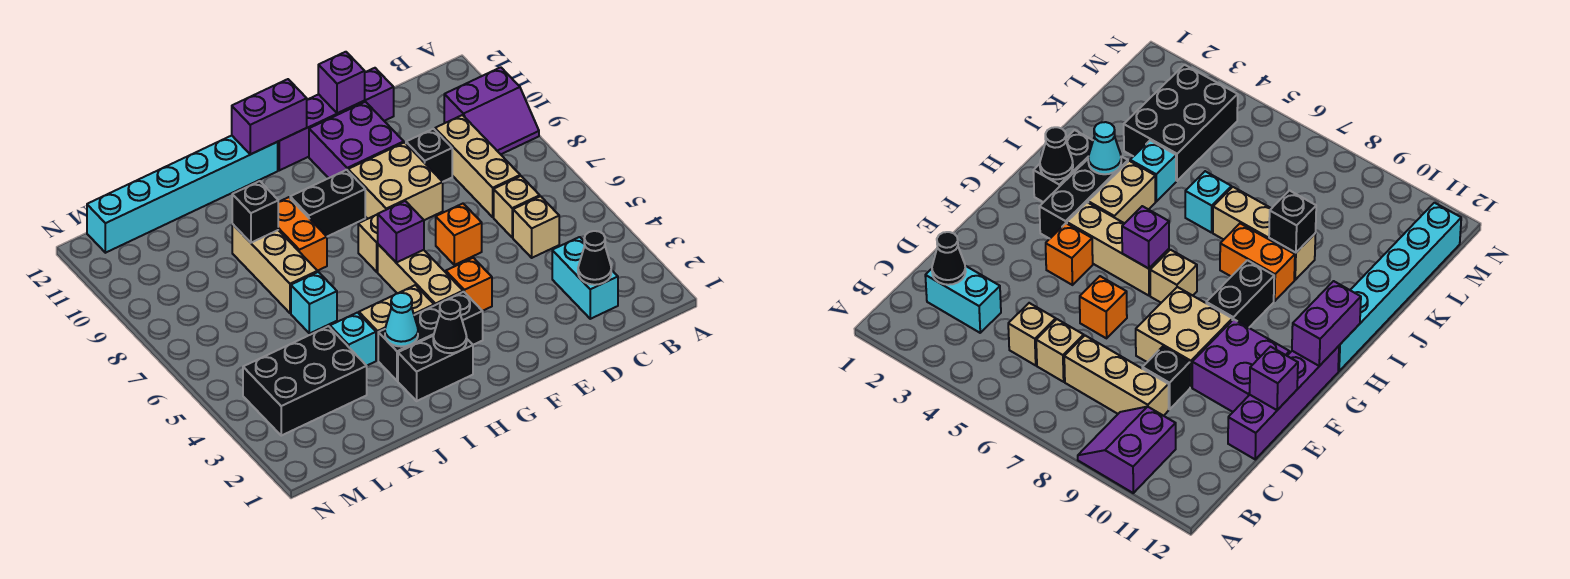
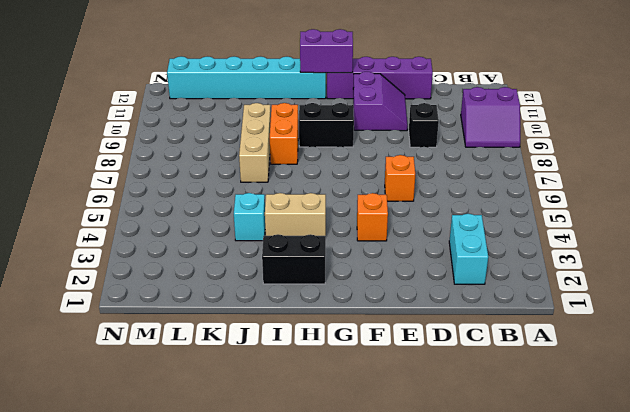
purple 2x2 slope [353,72,408,131] -> purple 2x2 brick [309,102,404,178]
none -> tan 1x1 brick [513,196,559,258]
none -> tan 1x1 brick [494,176,540,237]
none -> tan 1x3 brick [435,115,520,217]
none -> tan 2x2 brick [348,142,443,220]

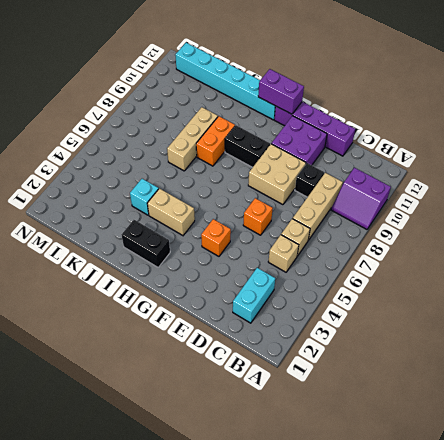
none -> black 1x3 brick [378,292,483,381]
none -> tan 1x3 brick [378,244,463,306]
none -> tan 1x1 brick [358,215,378,272]
none -> cyan 1x1 brick [291,272,337,334]

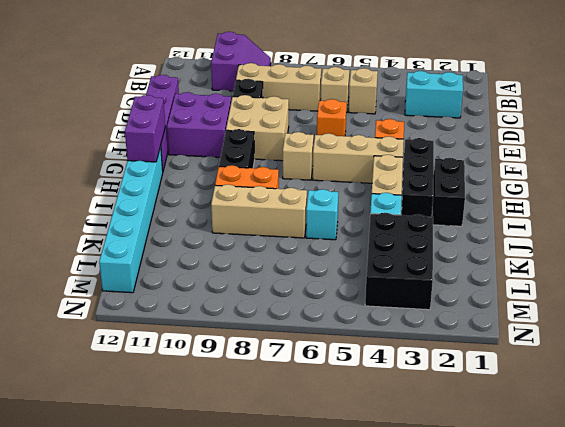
none -> black 1x1 cone [578,231,611,285]
none -> purple 1x1 brick [318,52,365,113]
none -> purple 1x1 brick [377,201,424,263]
none -> black 1x1 cone [433,299,467,353]

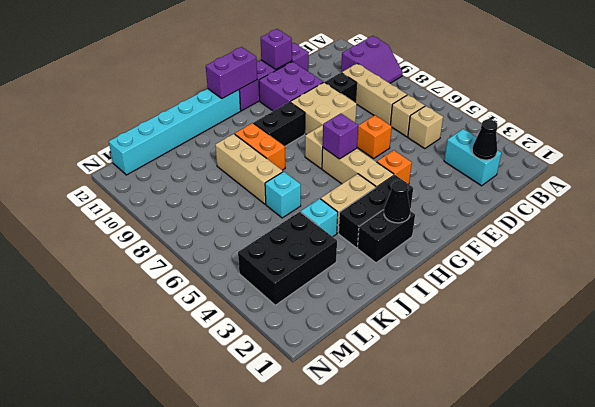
none -> cyan 1x1 cone [385,293,418,347]
none -> black 1x1 brick [232,181,278,243]

